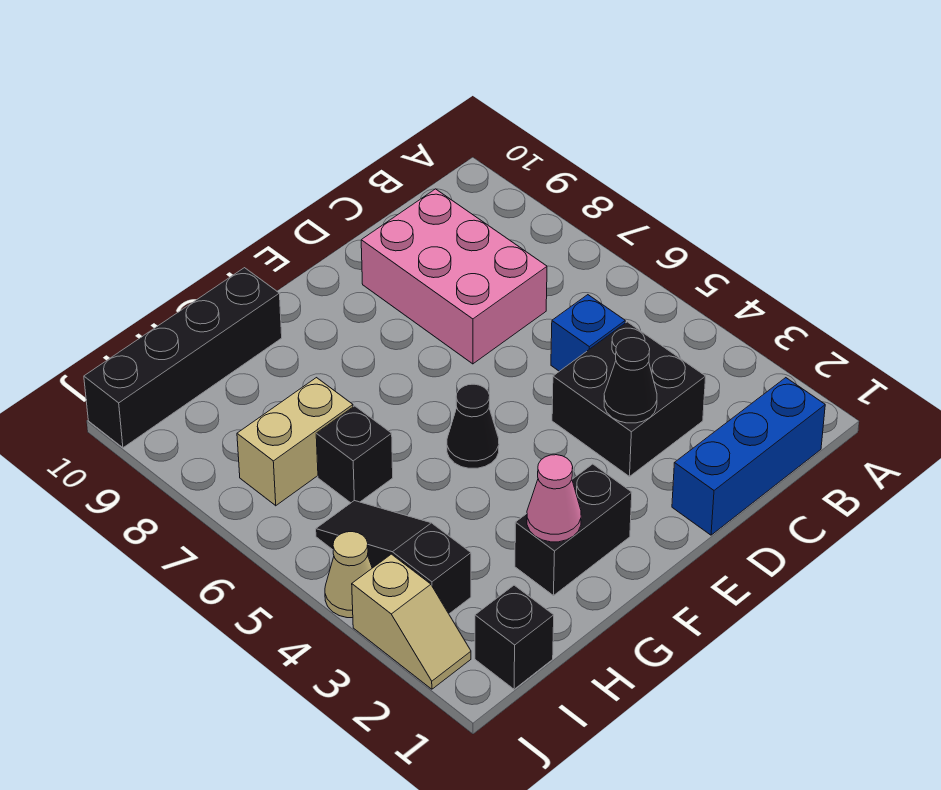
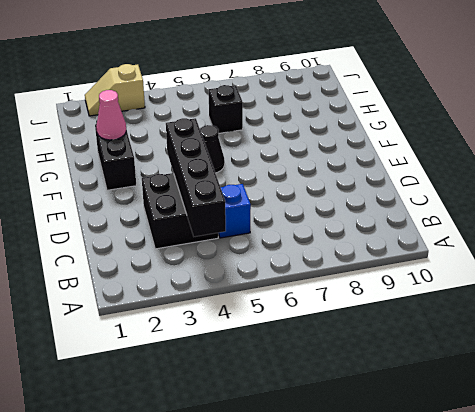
black 1x4 brick [166,118,226,237] -> black 1x4 brick moved to [84,268,282,448]
none -> blue 1x3 brick [672,378,825,535]
none -> pink 2x3 brick [361,189,547,364]
none -> tan 1x2 brick [237,378,353,506]

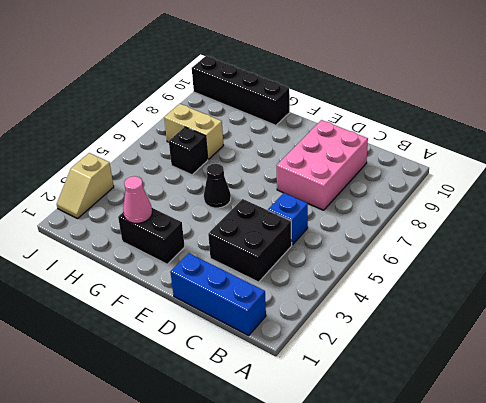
none -> black 1x1 brick [475,585,554,689]
none -> black 1x3 slope [316,501,471,614]
none -> tan 1x1 cone [325,532,372,618]

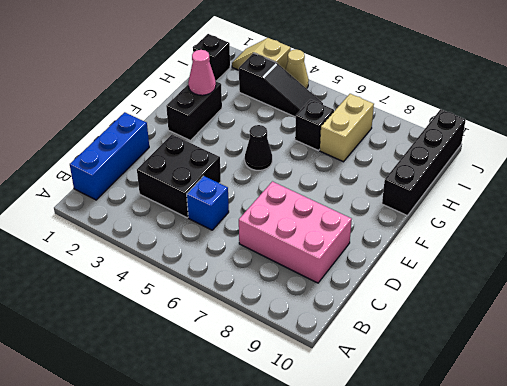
none -> black 1x1 cone [604,338,657,423]

